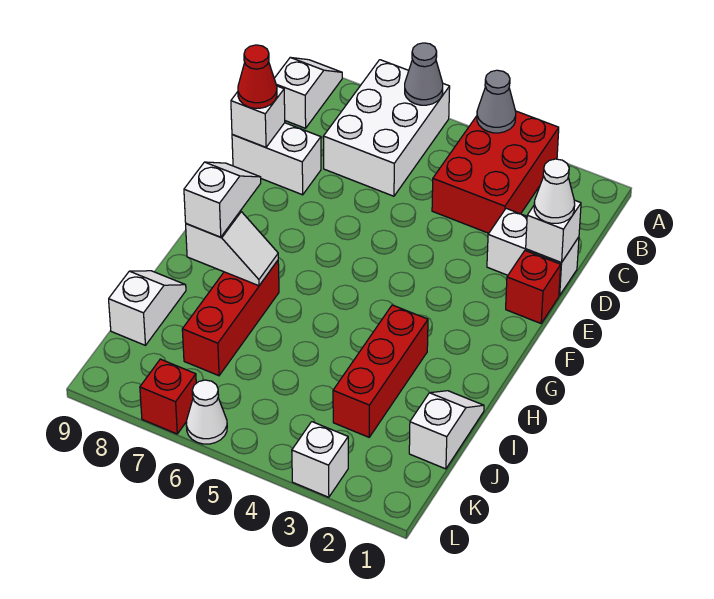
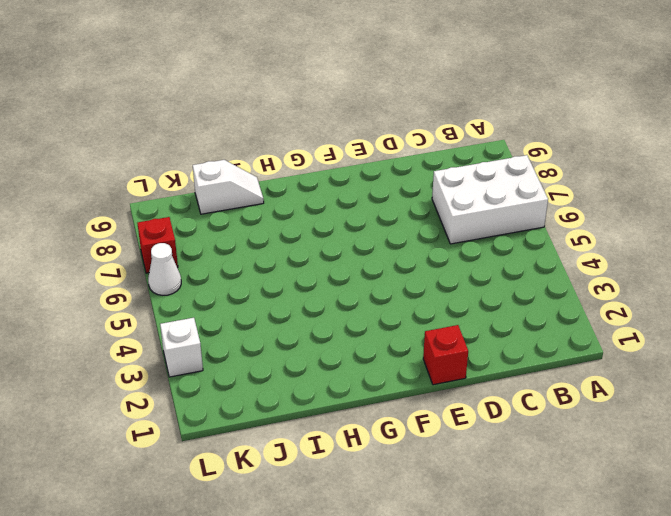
none -> red 2x3 brick [432,111,559,233]
none -> white 1x2 slope [274,57,342,128]
none -> white 1x2 brick [487,209,579,296]

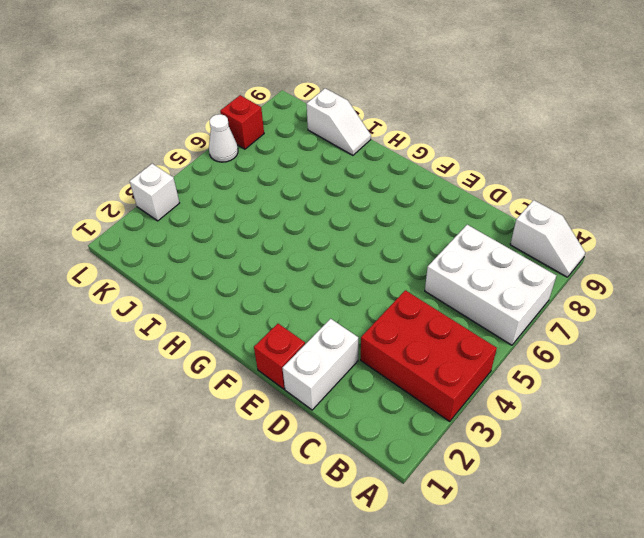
none -> white 1x2 brick [232,123,321,195]
none -> red 1x3 brick [333,305,428,437]
none -> red 1x3 brick [182,261,279,376]

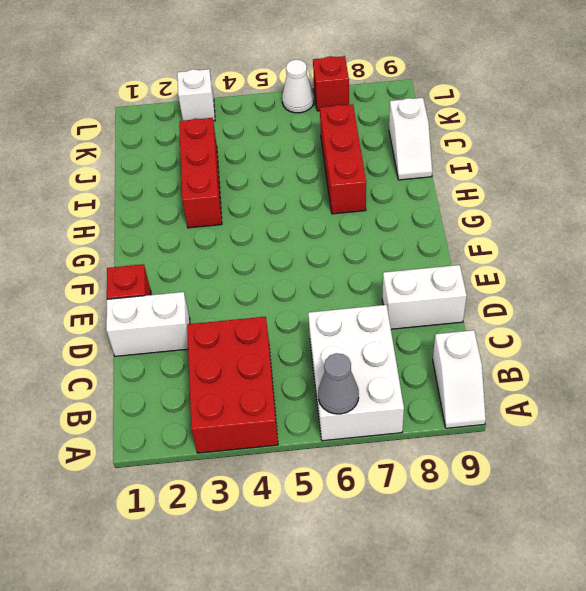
none -> white 1x2 slope [409,391,484,469]
none -> grey 1x1 cone [477,70,516,133]
none -> white 1x1 brick [526,200,581,262]

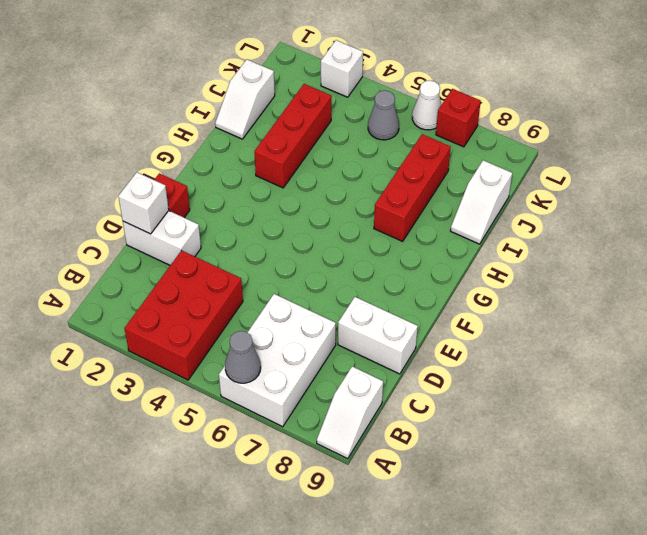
grey 1x1 cone [368,90,399,140] -> grey 1x1 cone moved to [477,70,516,133]
none -> white 1x1 brick [231,86,285,147]
none -> white 1x2 slope [186,211,278,286]
none -> white 1x1 cone [534,159,575,223]

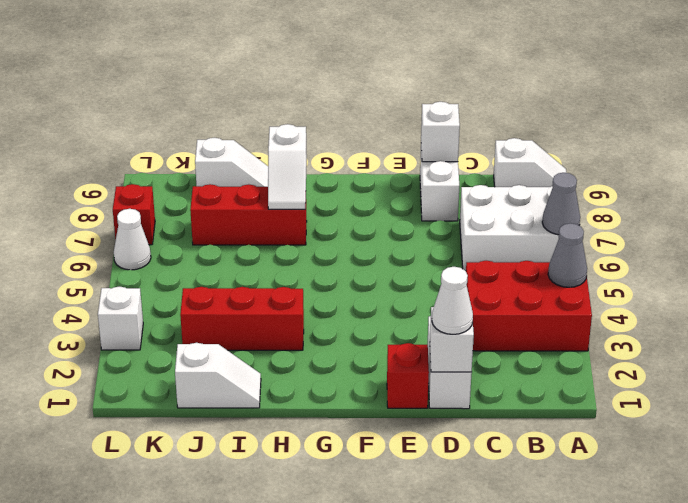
none -> red 1x1 cone [238,45,277,108]
none -> white 1x2 slope [184,162,261,237]

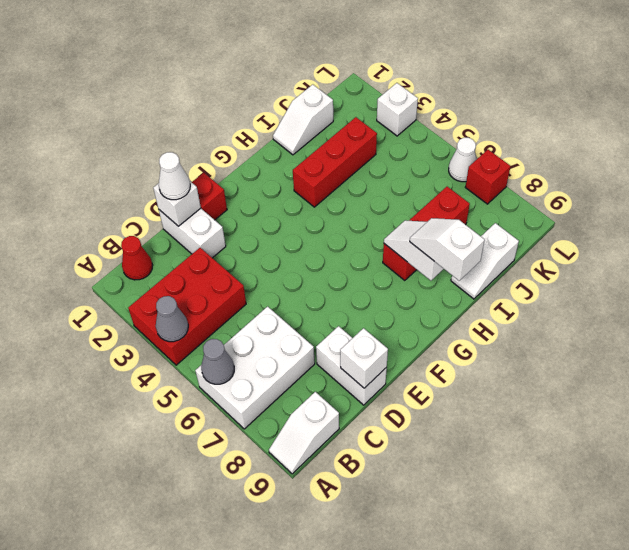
red 1x1 cone [121,236,153,280] -> red 1x1 cone moved to [238,45,277,108]
white 1x2 slope [410,218,485,281] -> white 1x2 slope turned to [184,162,261,237]

